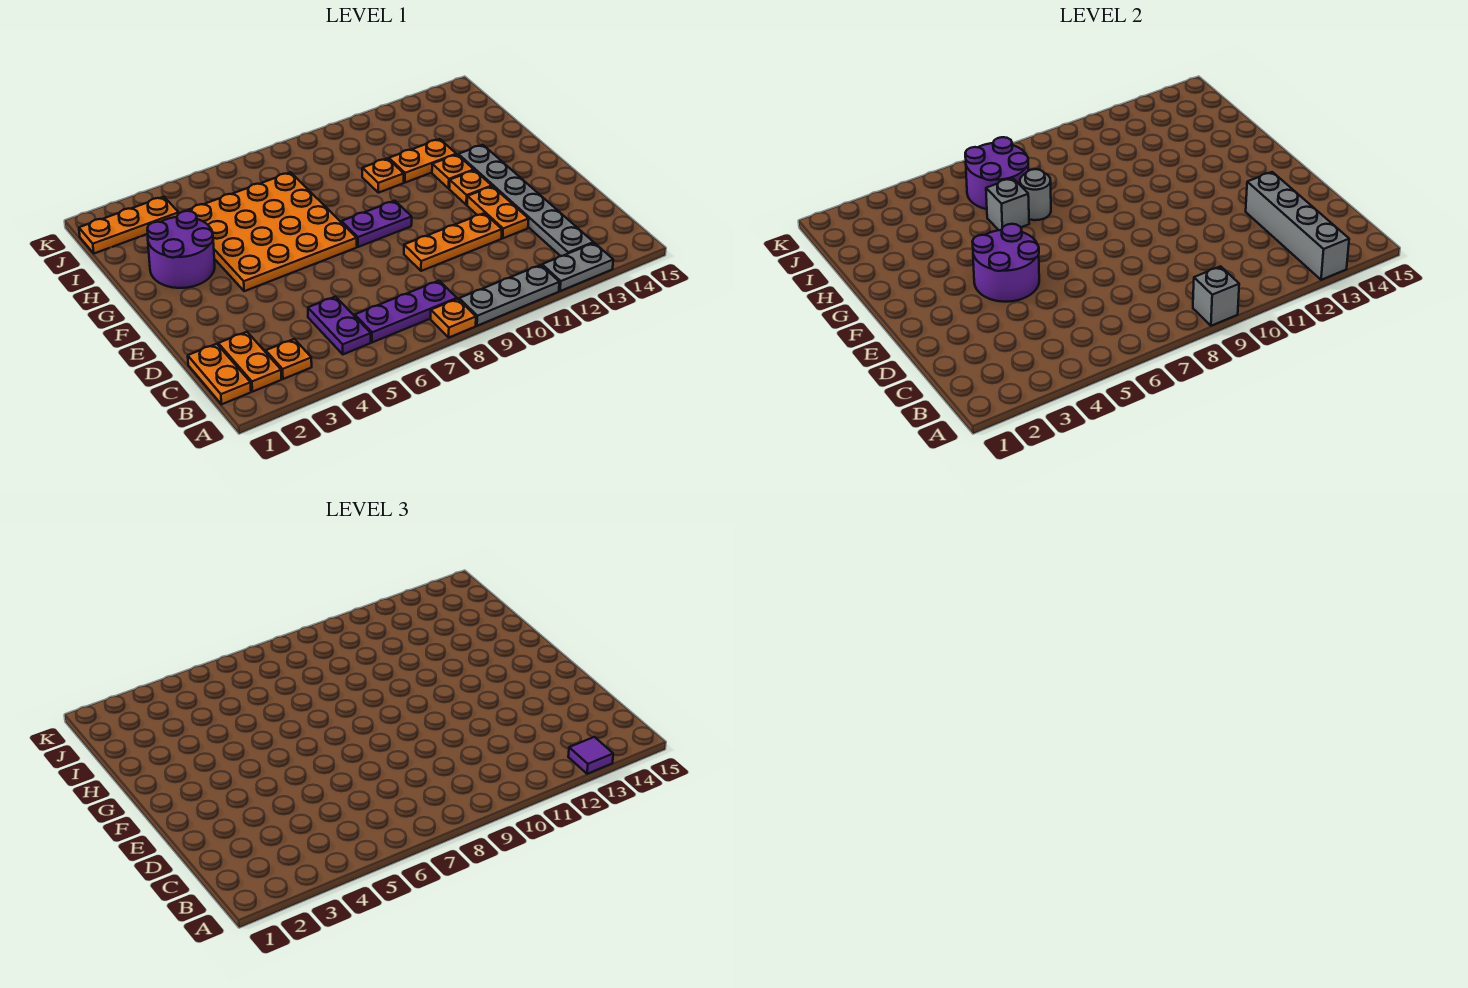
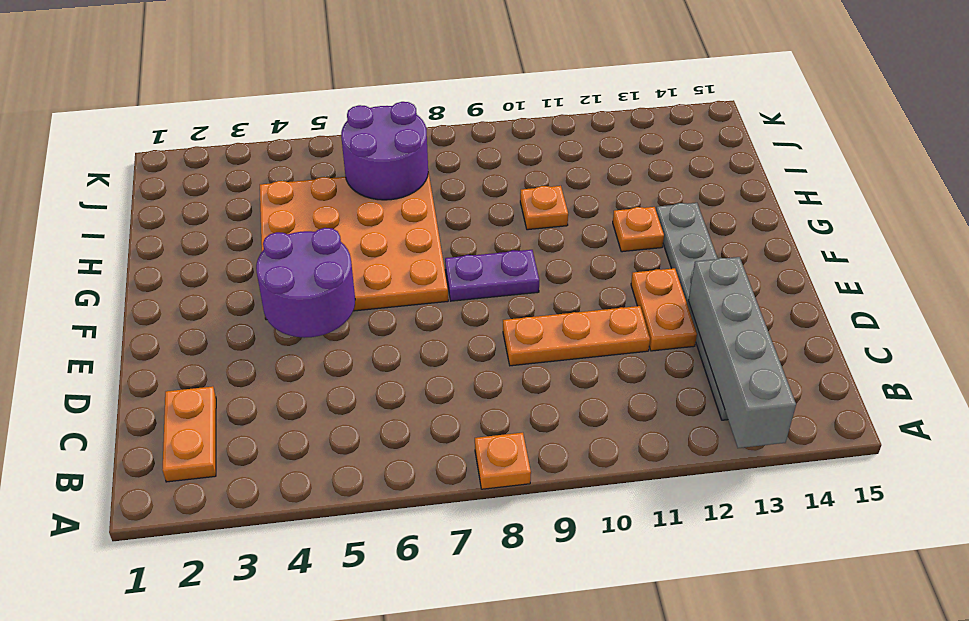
none -> grey 1x3 plate [459,265,559,326]
none -> grey 1x2 plate [542,243,613,291]
none -> orange 1x2 plate [188,344,251,404]

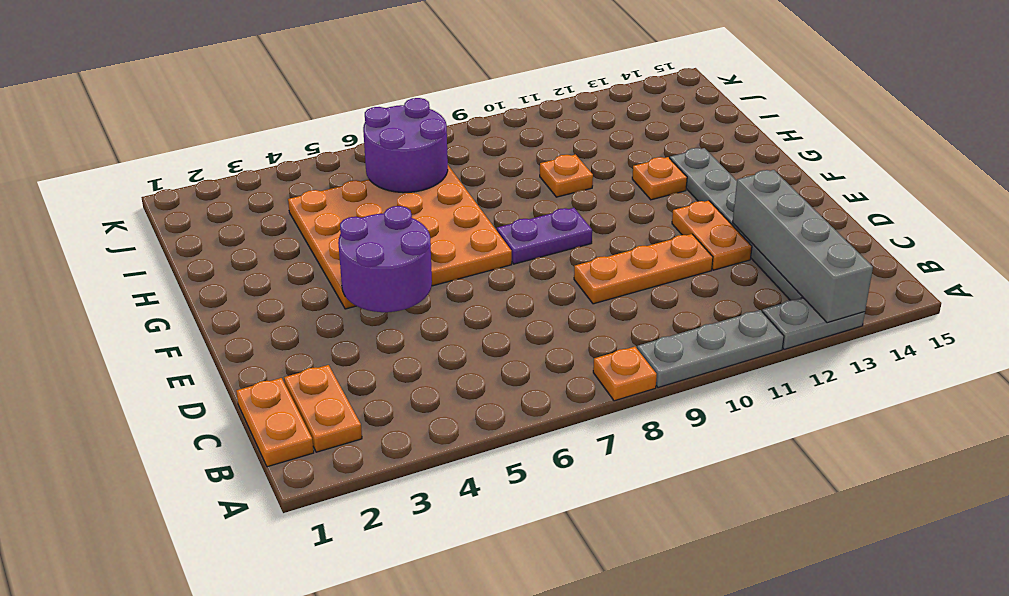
none -> orange 1x1 plate [266,339,312,379]
none -> purple 1x2 plate [308,297,371,354]
none -> purple 1x3 plate [355,281,457,342]

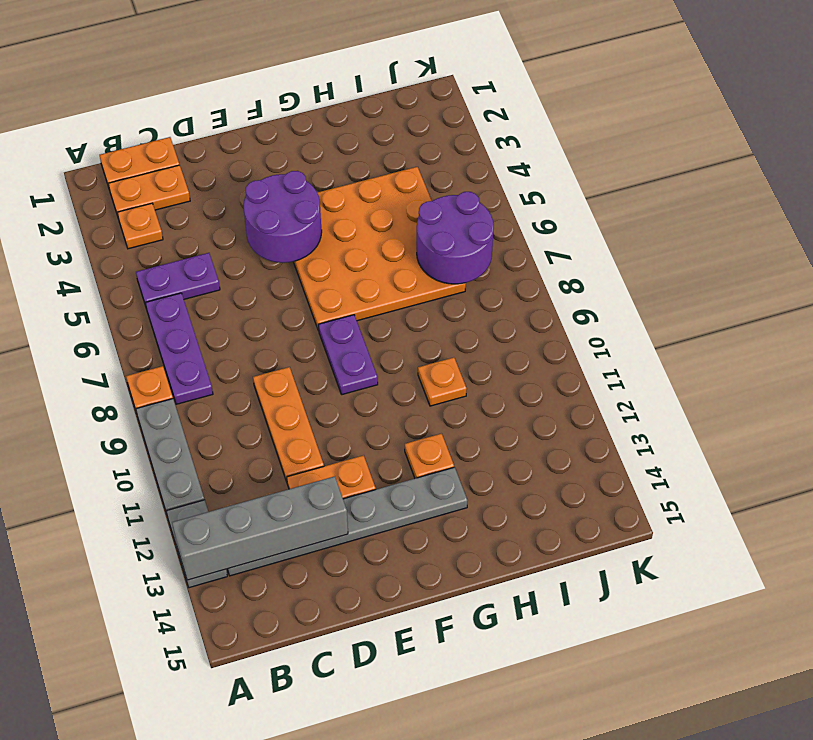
none -> orange 1x1 plate [449,170,492,205]
none -> purple 2x2 round brick [147,211,215,288]
none -> orange 1x2 plate [389,139,456,183]

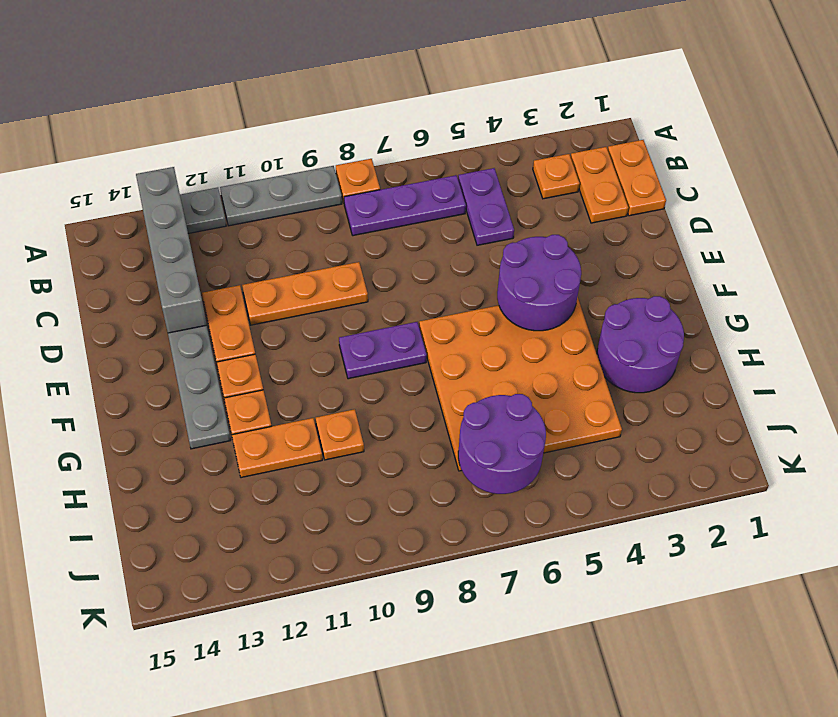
none -> orange 1x3 plate [79,197,179,253]
none -> grey 1x1 brick [1193,266,1239,326]
none -> grey 1x1 brick [986,178,1029,230]

